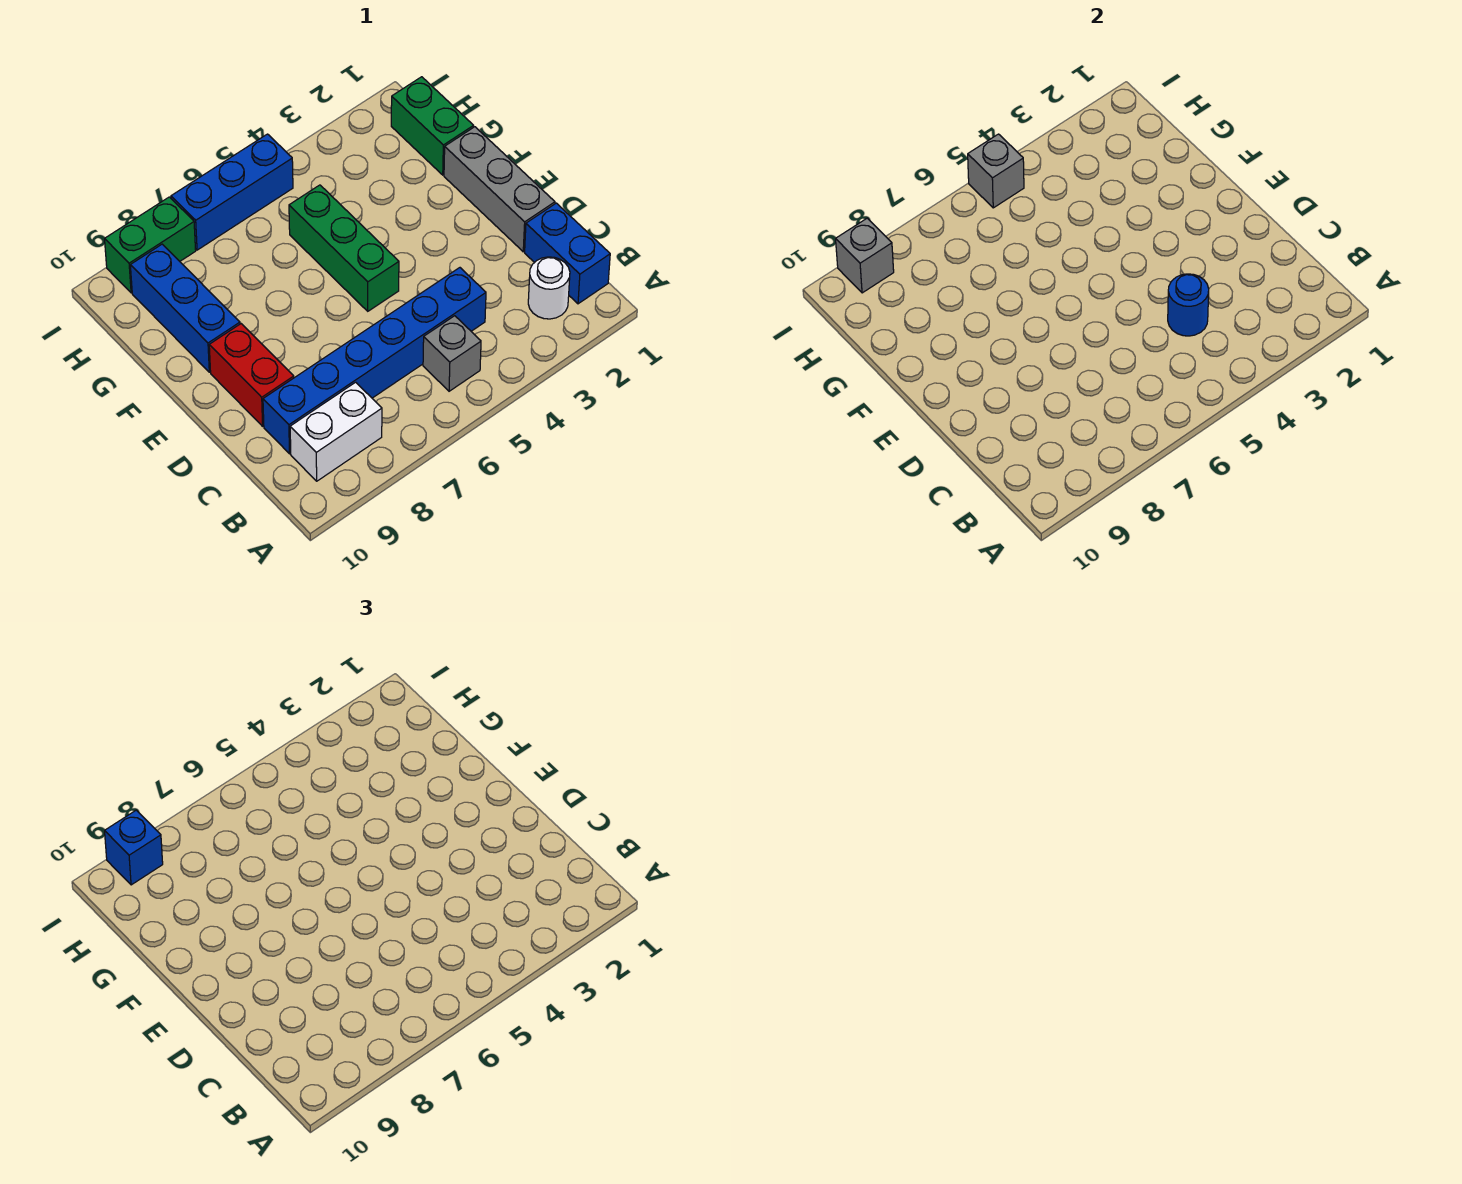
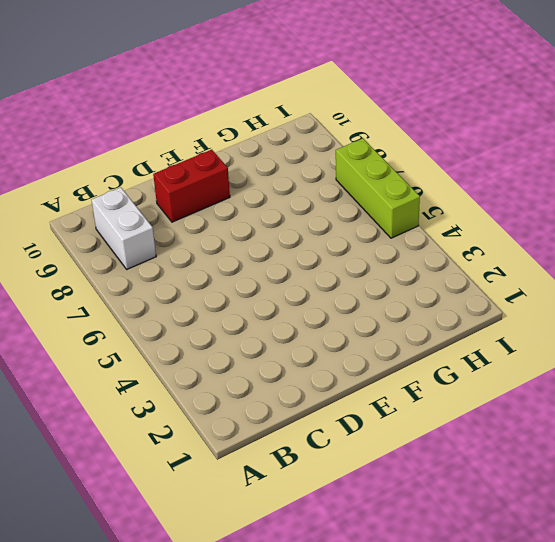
lime 1x3 brick [336,138,420,238] -> blue 1x3 brick [171,134,293,250]
none -> blue 1x2 brick [525,203,610,304]
none -> white 1x1 round brick [528,257,570,319]
none -> grey 1x1 brick [423,316,481,391]

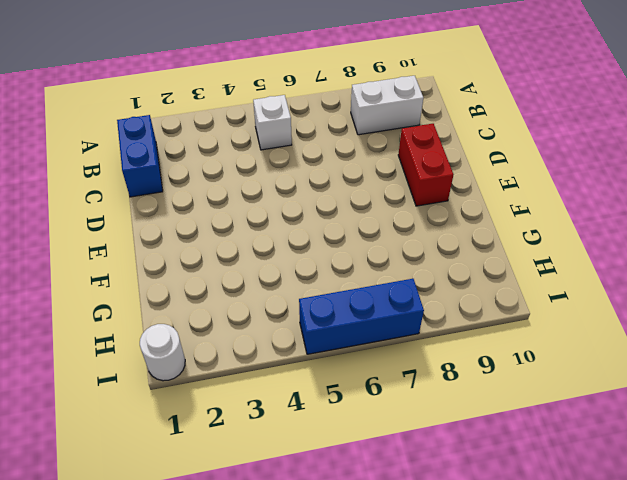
white 1x1 brick [253,95,292,150] -> grey 1x1 brick [423,316,481,391]
white 1x1 round brick [140,324,185,381] -> white 1x1 round brick moved to [528,257,570,319]
none -> blue 1x6 brick [263,268,486,454]
none -> grey 1x3 brick [444,127,555,252]
none -> green 1x3 brick [289,185,399,311]

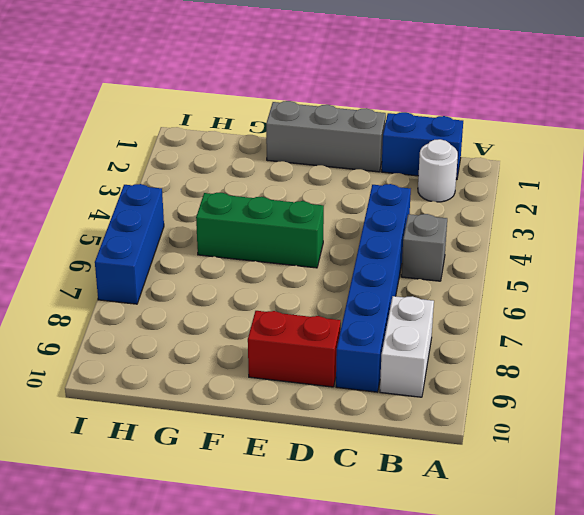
none -> blue 1x3 brick [130,244,240,372]
none -> green 1x2 brick [391,77,474,175]
none -> green 1x2 brick [105,197,196,293]

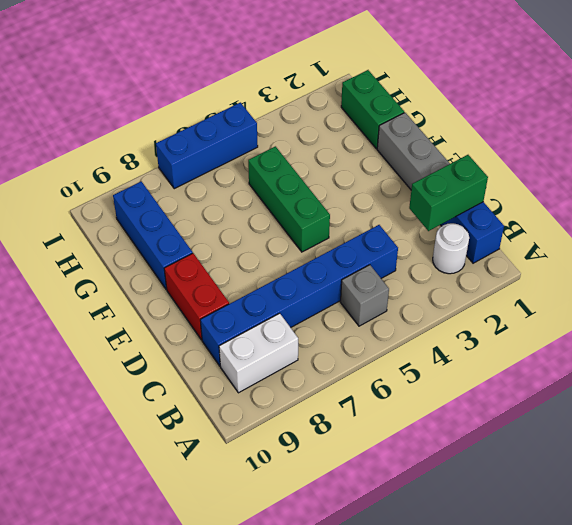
green 1x2 brick [409,155,488,231] -> green 1x2 brick moved to [105,197,196,293]
none -> blue 1x1 round brick [1168,274,1209,336]
none -> grey 1x1 brick [968,134,1024,208]
none -> grey 1x1 brick [836,218,894,293]

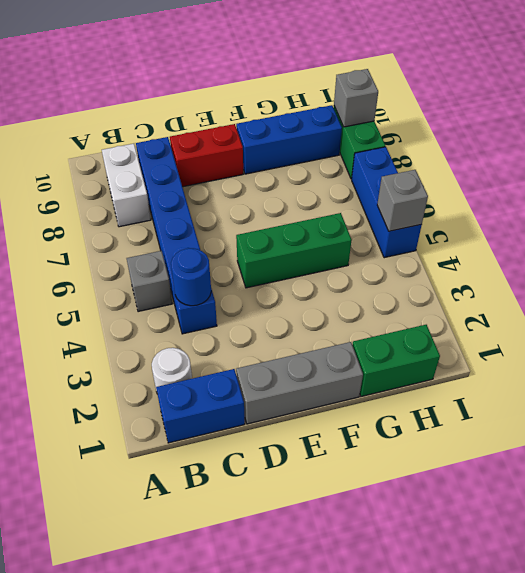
none -> blue 1x1 brick [105,810,163,885]

